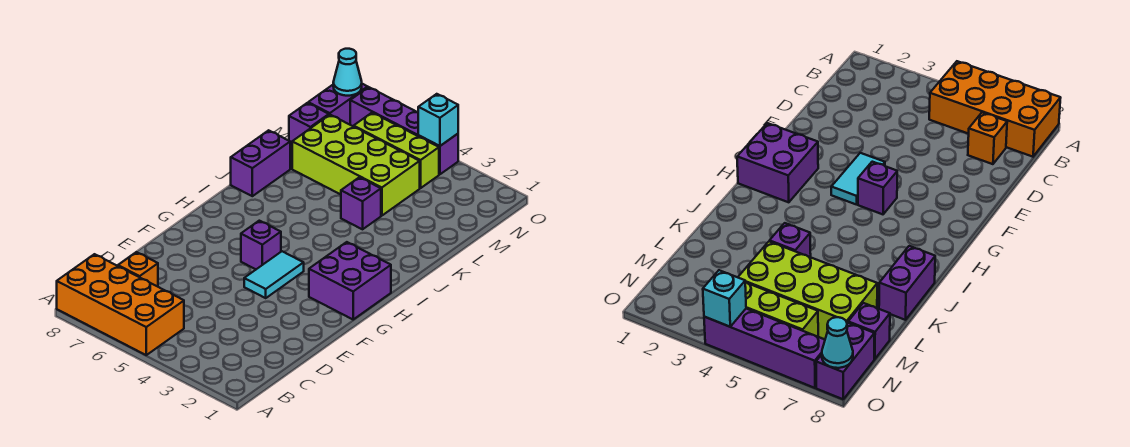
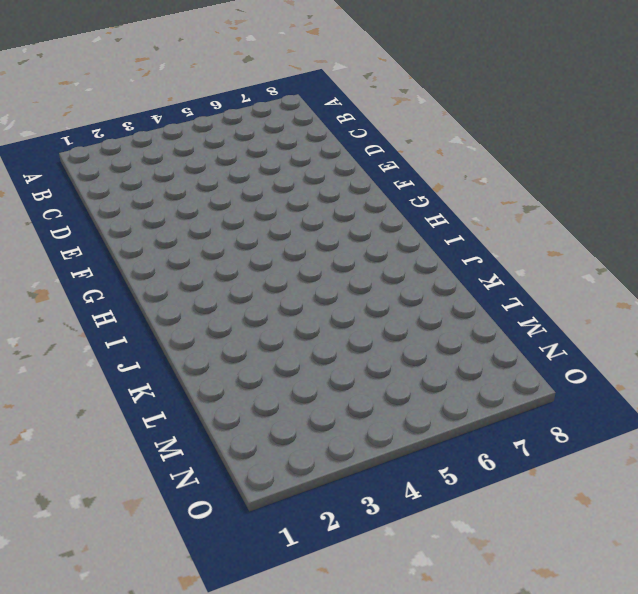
none -> orange 2x4 brick [57,254,184,355]
none -> orange 1x1 brick [118,252,158,287]
none -> cyan 1x2 tile [244,251,304,298]

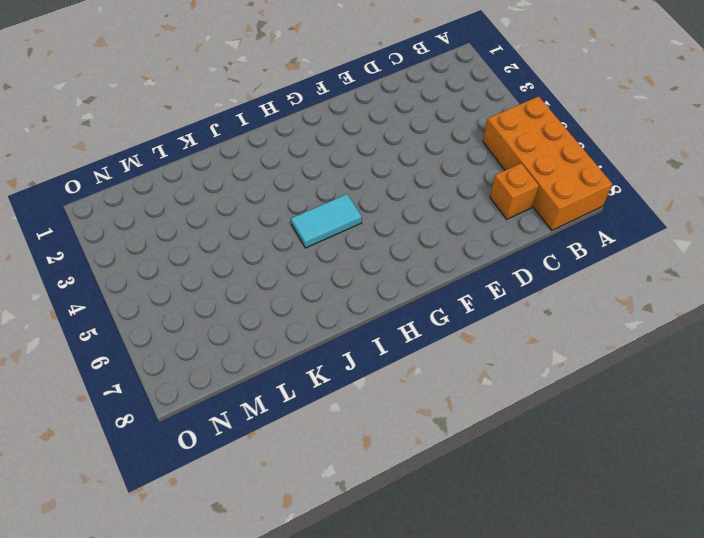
cyan 1x2 tile [291,194,362,248] -> cyan 1x2 tile moved to [244,251,304,298]
none -> purple 2x2 brick [309,242,391,319]
none -> purple 1x1 brick [241,221,281,269]
none -> purple 1x2 brick [231,130,290,196]

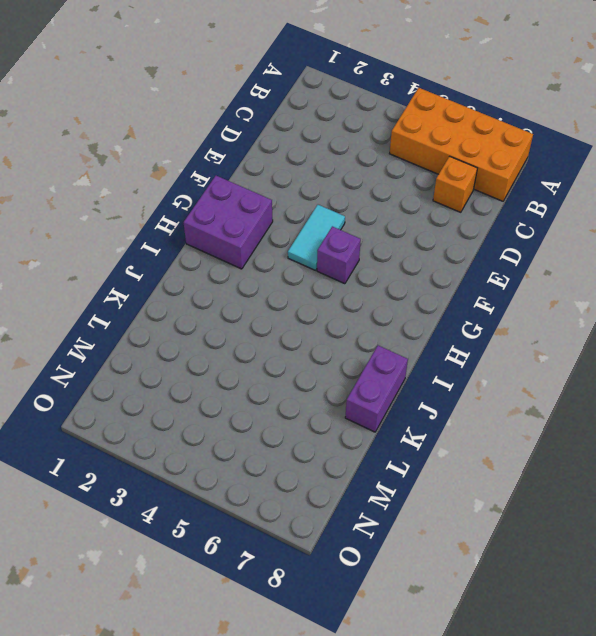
none -> purple 1x1 brick [341,177,381,229]
none -> lime 2x4 brick [292,115,420,216]
none -> purple 1x1 brick [289,103,329,145]

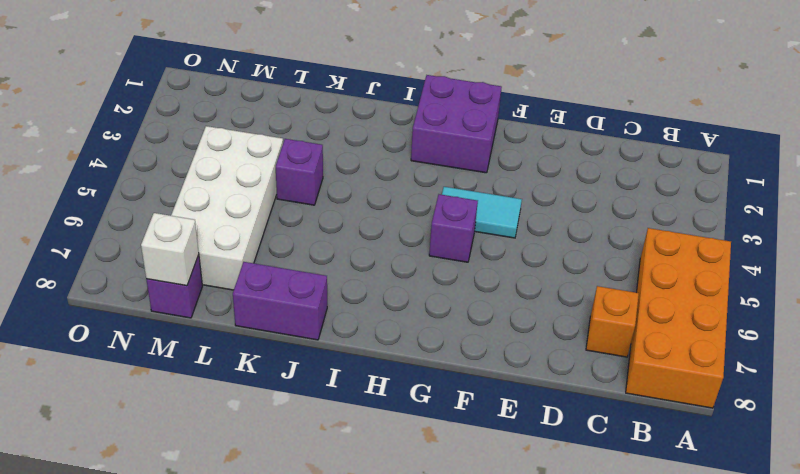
white 2x4 brick [171,126,283,290] -> lime 2x4 brick [292,115,420,216]
white 1x1 brick [141,213,199,286] -> none
none -> lime 1x3 brick [354,113,439,188]
none -> purple 1x2 brick [308,84,368,125]
none -> purple 1x4 brick [350,87,458,174]

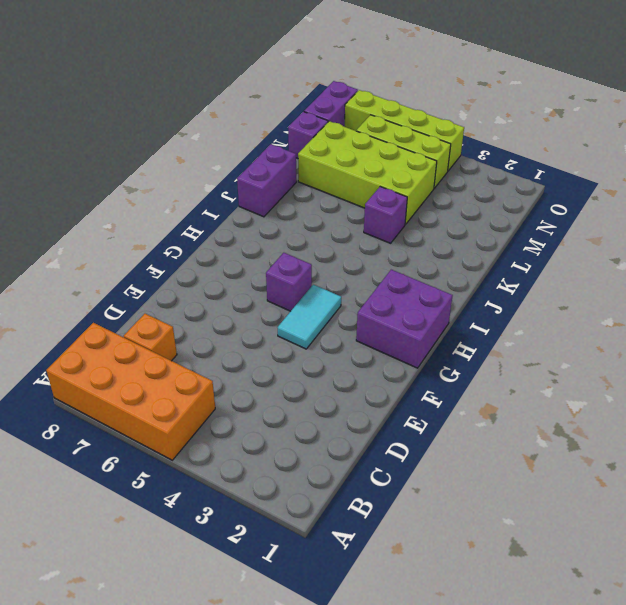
lime 1x4 brick [345,90,464,171] -> purple 1x4 brick [350,87,458,174]
none -> cyan 1x1 brick [418,94,458,146]
none -> cyan 1x1 cone [333,49,362,96]

